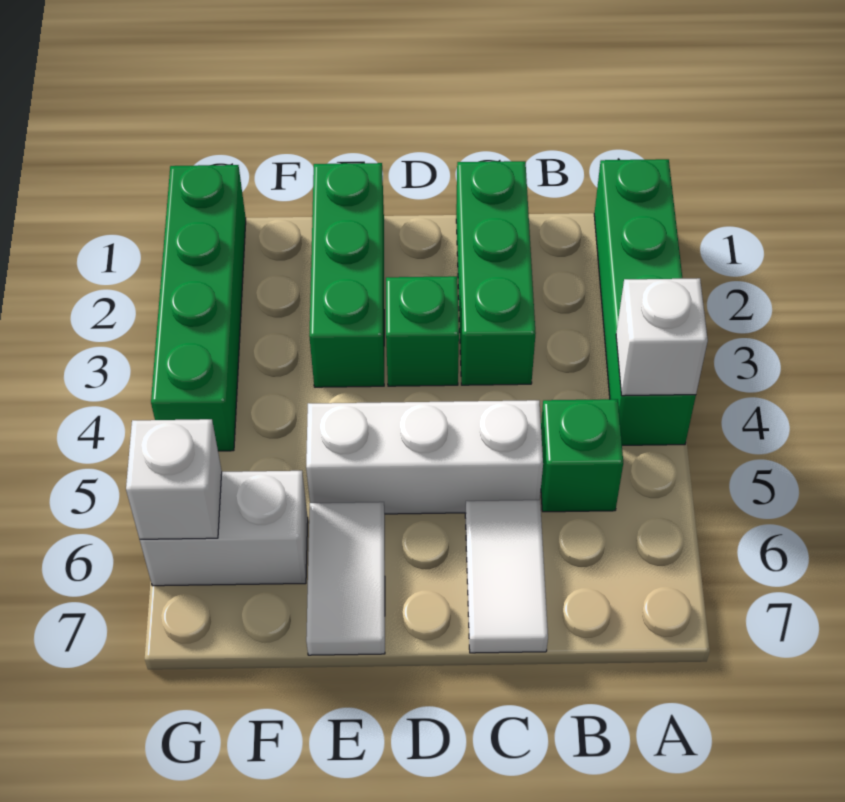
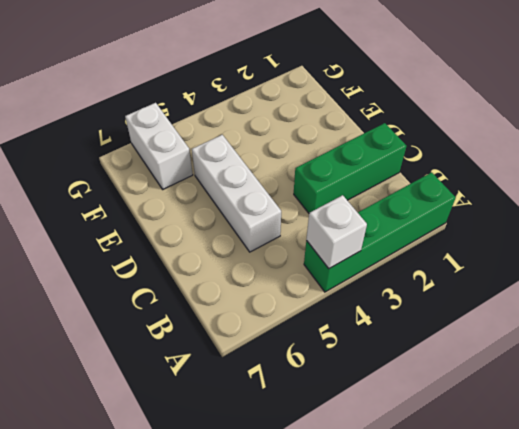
none -> green 1x1 brick [541,399,623,512]
none -> white 1x2 tile [465,500,548,653]
none -> green 1x1 brick [386,276,459,386]

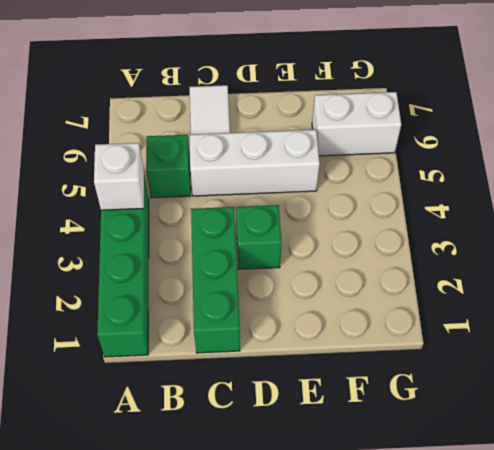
none -> green 1x3 brick [309,163,384,387]
none -> white 1x2 tile [306,502,385,655]
none -> green 1x4 brick [151,165,246,451]

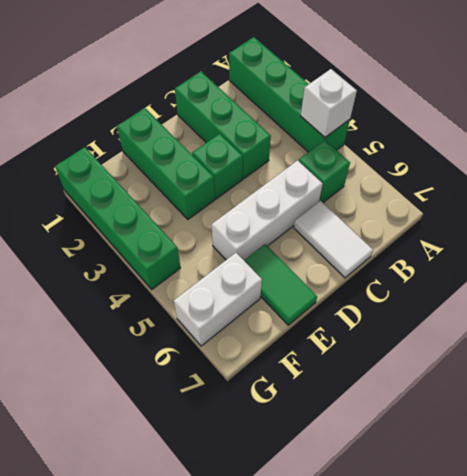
green 1x2 tile [244,244,317,325] -> white 1x2 tile [306,502,385,655]
none -> white 1x1 brick [126,419,222,539]

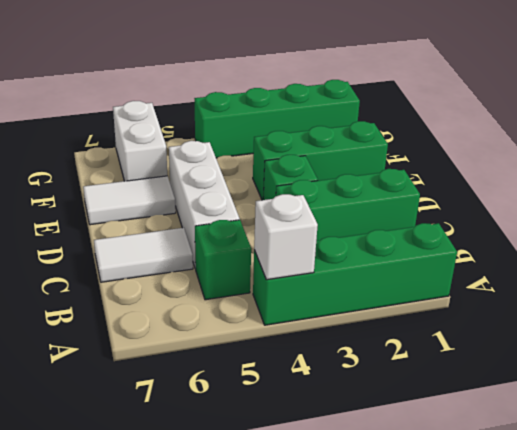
none -> white 1x1 brick [126,419,222,539]

